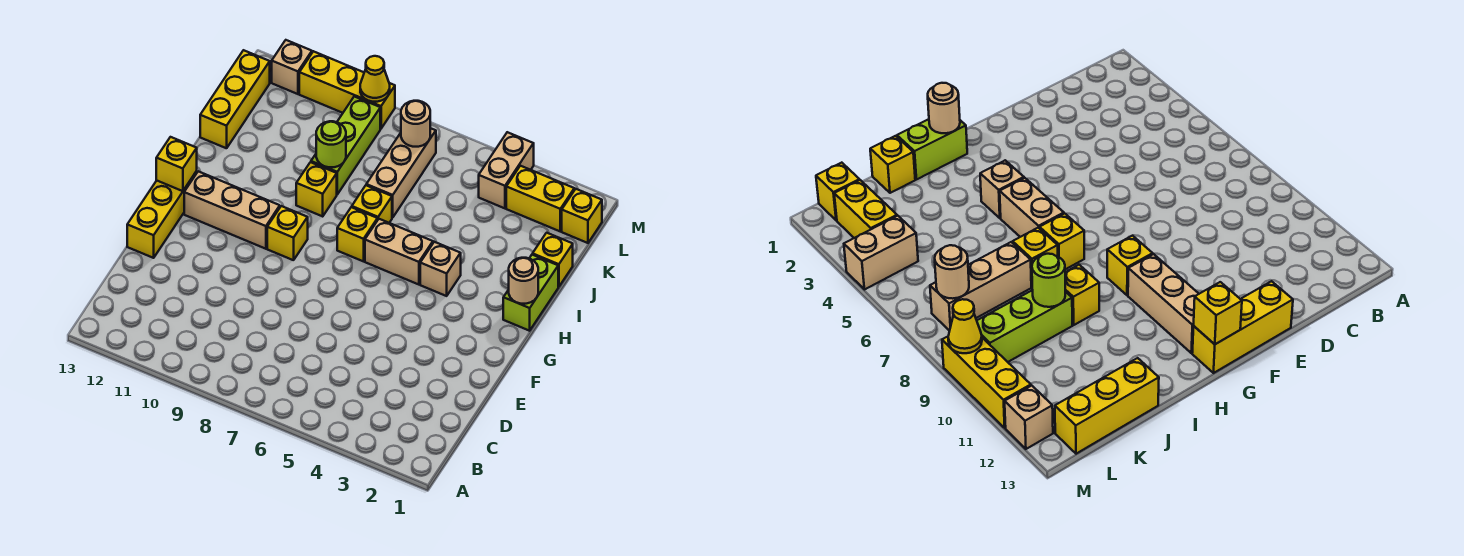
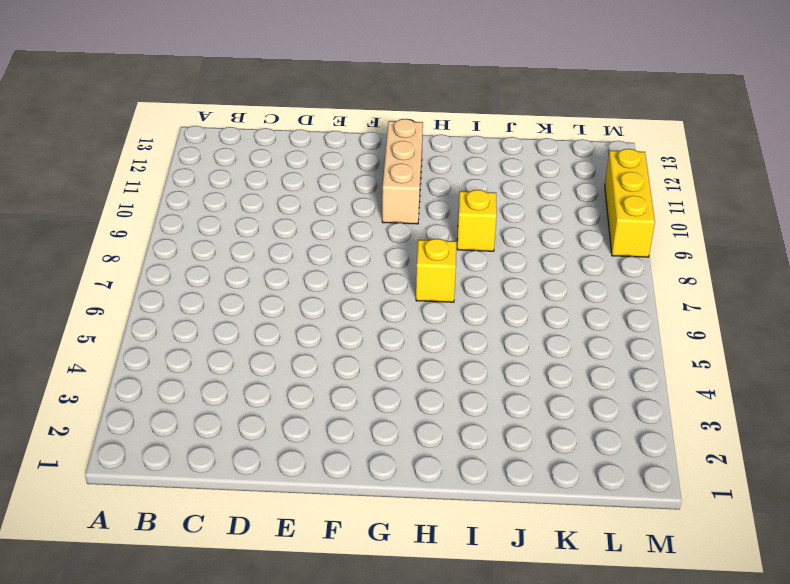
none -> yellow 1x3 brick [127,171,197,258]
none -> yellow 1x1 brick [267,206,308,260]
none -> lime 1x2 brick [503,255,558,331]

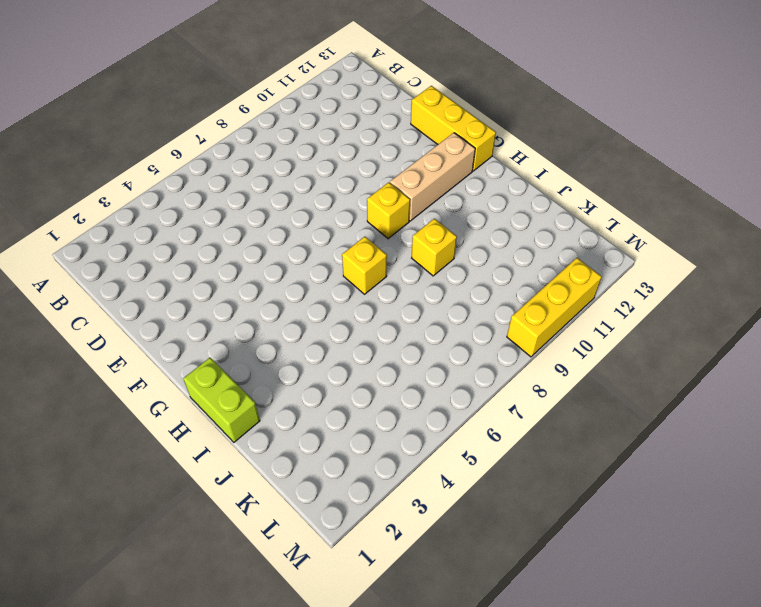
none -> tan 1x1 brick [420,242,461,296]
none -> tan 1x2 brick [365,219,433,285]
none -> yellow 1x1 brick [352,185,392,223]

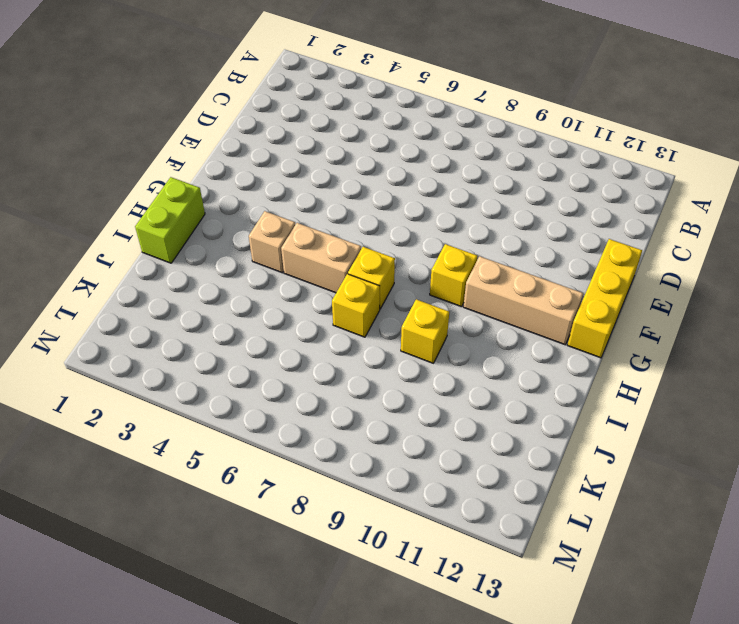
none -> yellow 1x1 brick [533,233,573,287]
none -> tan 1x3 brick [366,128,436,218]
none -> lime 1x3 brick [311,96,380,194]

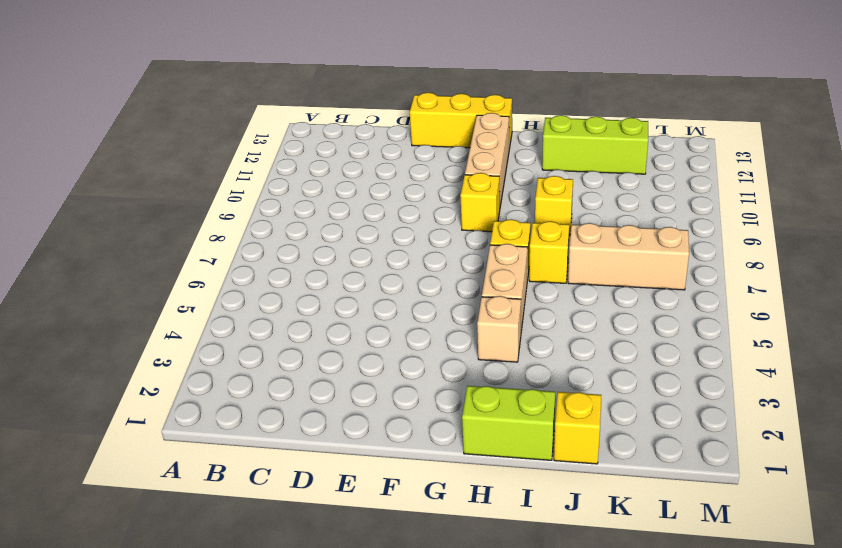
lime 1x3 brick [542,115,648,174] -> lime 1x3 brick moved to [311,96,380,194]
none -> yellow 1x3 brick [200,50,270,148]
none -> yellow 1x1 brick [562,189,602,243]
none -> yellow 1x2 brick [506,166,574,231]

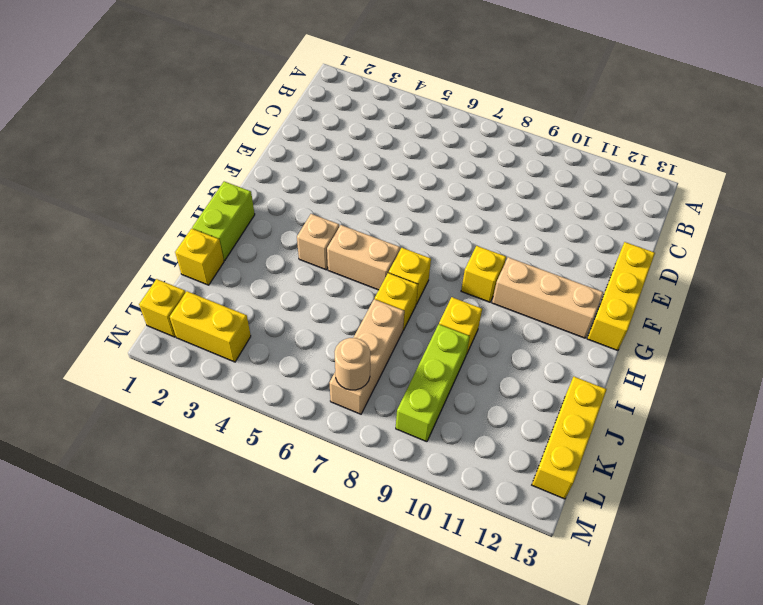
none -> tan 1x2 brick [479,132,534,208]
none -> yellow 1x3 brick [299,51,395,129]
none -> tan 1x1 brick [272,40,312,94]

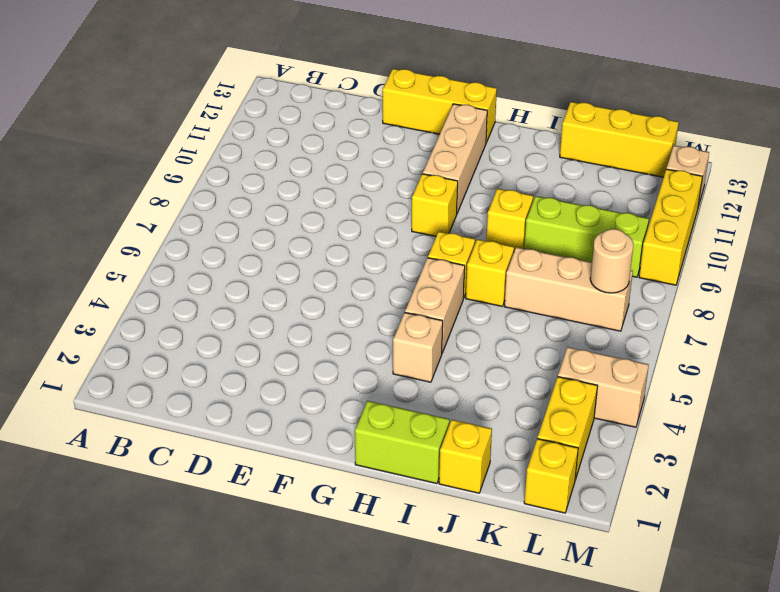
none -> yellow 1x1 brick [156,137,197,191]
none -> tan 1x1 round brick [509,258,538,304]
none -> lime 1x1 round brick [316,121,346,167]

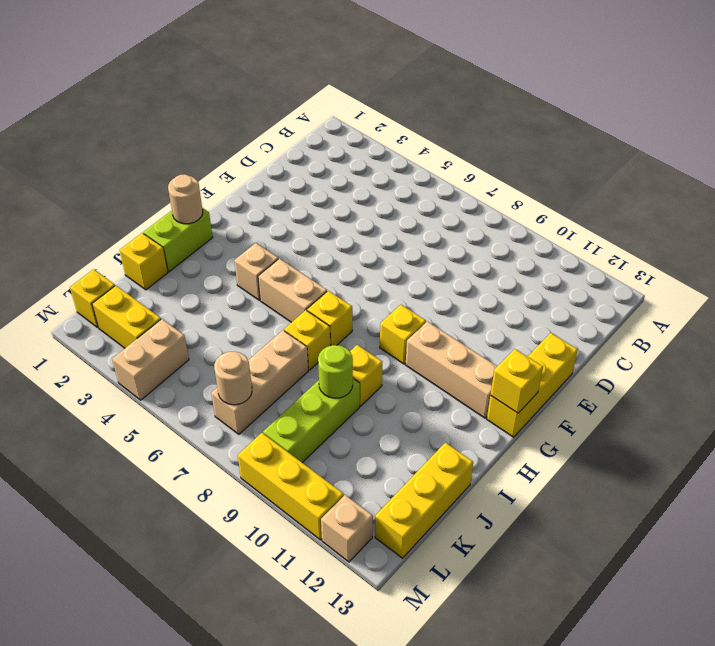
none -> yellow 1x1 cone [360,56,390,102]

